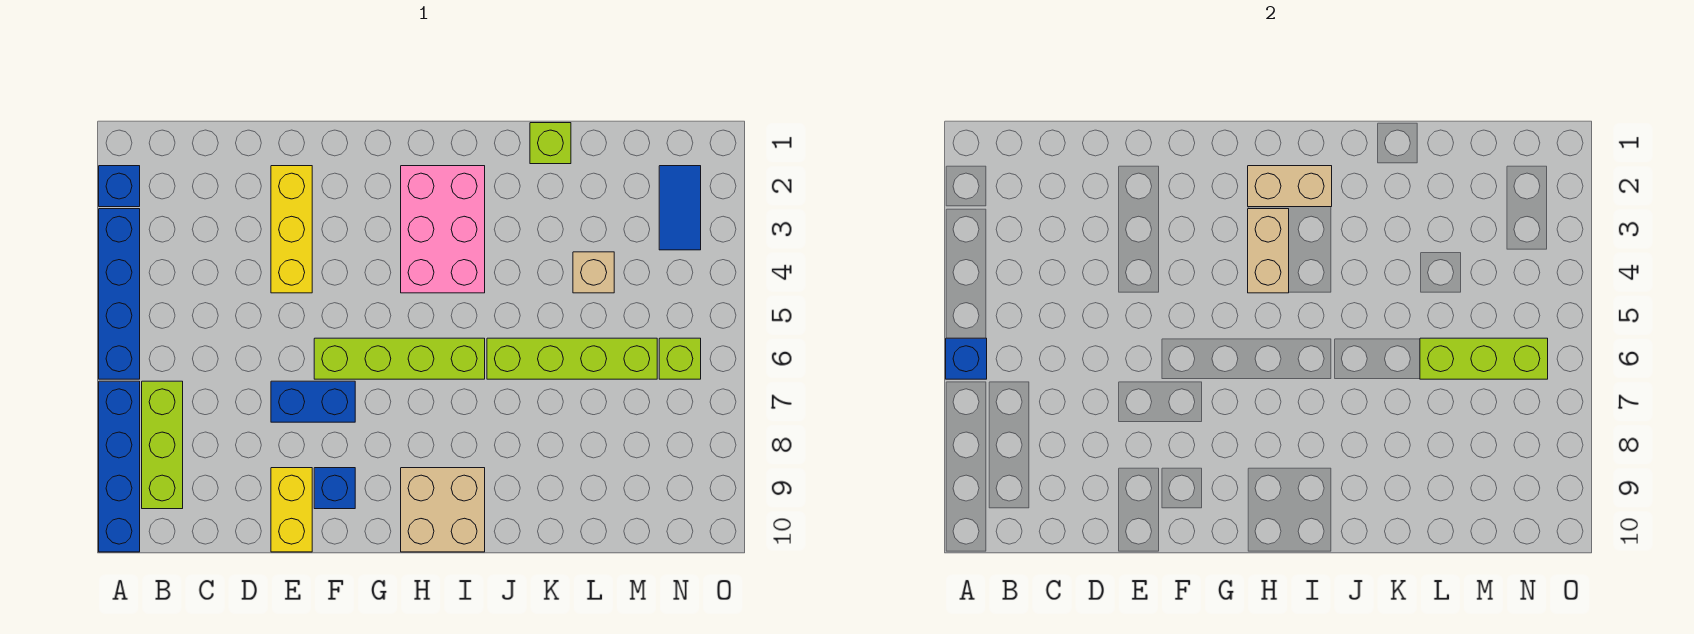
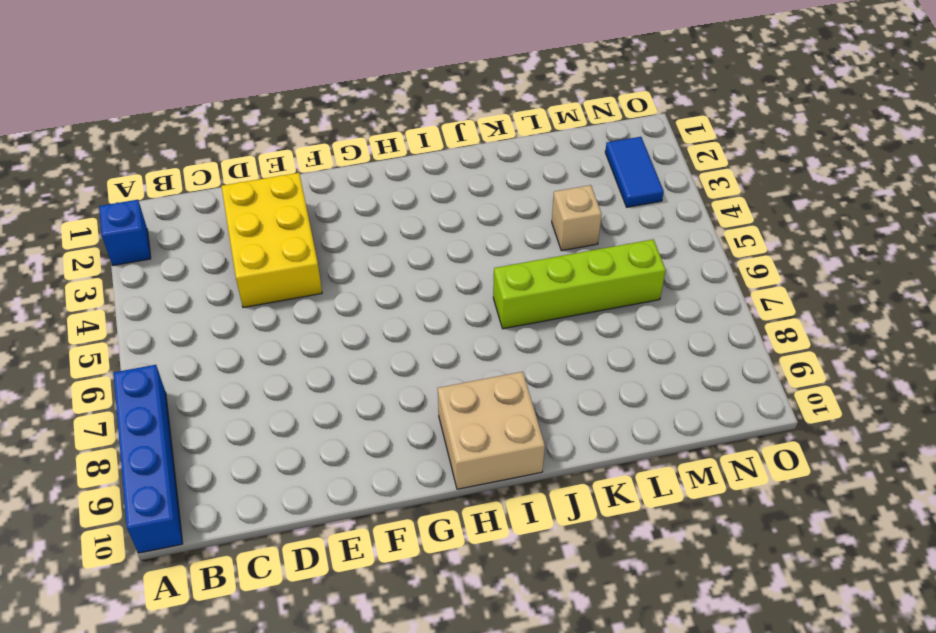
yellow 2x3 brick [222,173,322,308] -> yellow 1x3 brick [271,166,312,293]
none -> blue 1x4 brick [99,209,140,379]
none -> lime 1x3 brick [142,381,183,509]
none -> blue 1x2 brick [271,381,355,422]

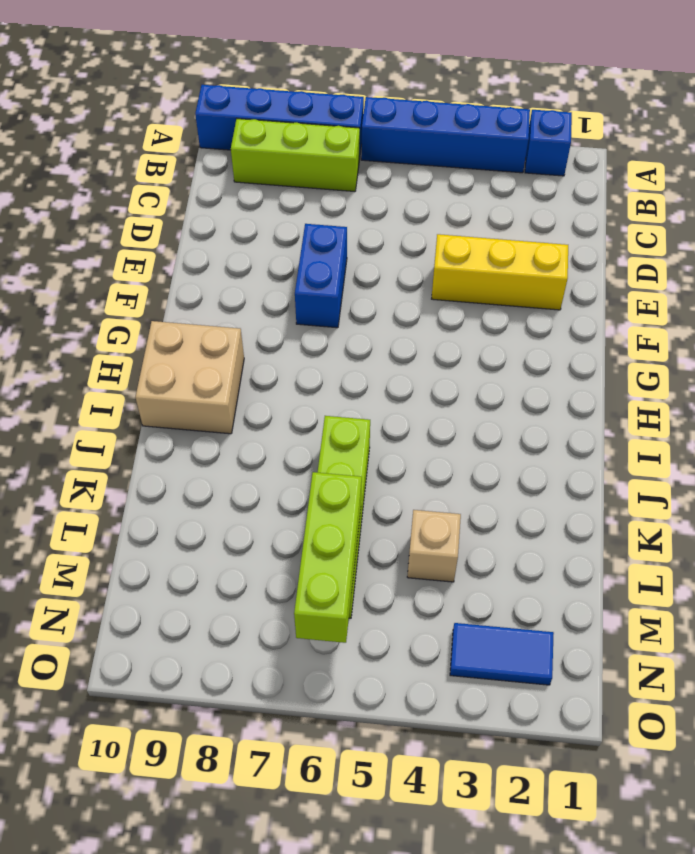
none -> yellow 1x2 brick [271,468,312,552]
none -> lime 1x4 brick [314,338,485,379]
none -> blue 1x1 brick [314,468,355,509]

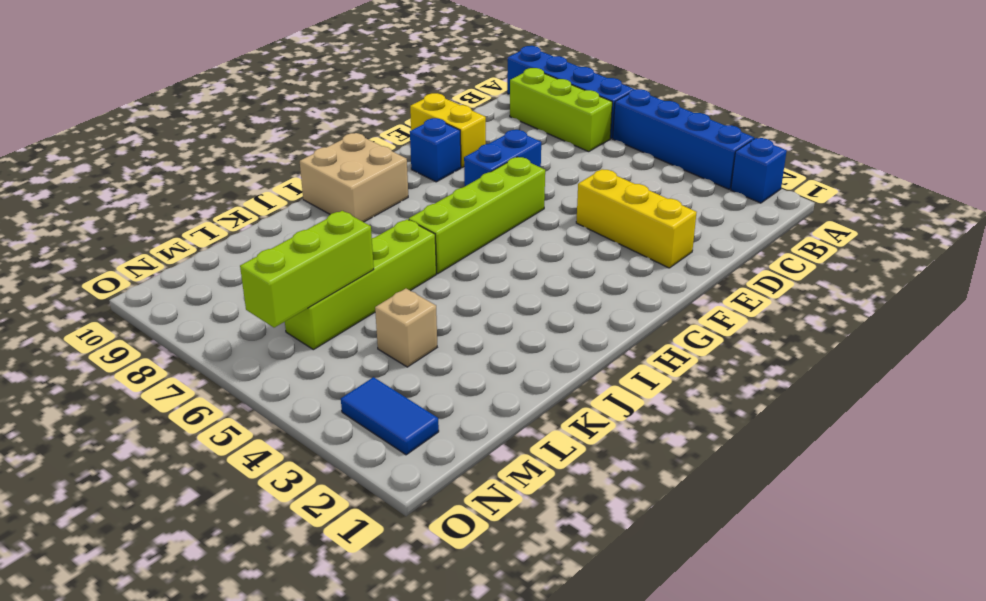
none -> pink 2x3 brick [401,166,485,293]
none -> lime 1x1 brick [530,123,571,164]
none -> lime 1x1 brick [659,338,701,379]

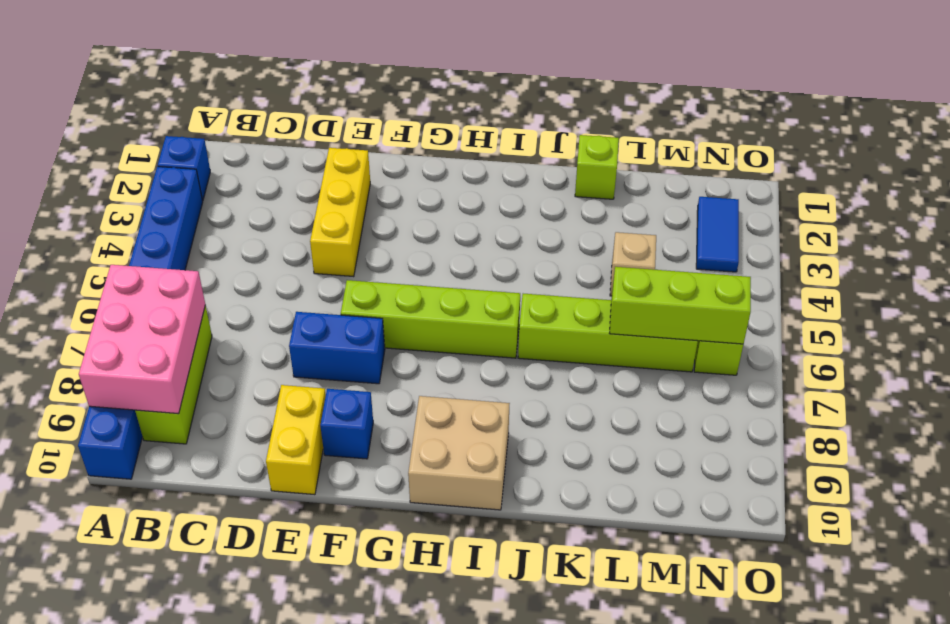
pink 2x3 brick [79,265,205,414] -> pink 2x3 brick moved to [401,166,485,293]
none -> blue 1x1 brick [946,338,987,379]
none -> tan 1x2 brick [1248,166,1332,207]
none -> tan 1x2 brick [1248,209,1289,293]

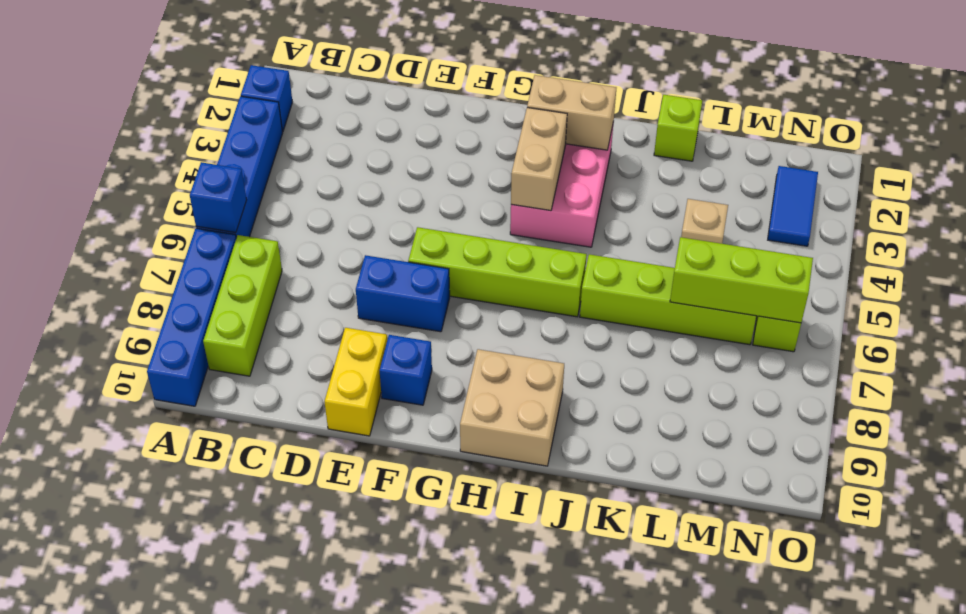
none -> yellow 1x3 brick [271,166,312,293]

